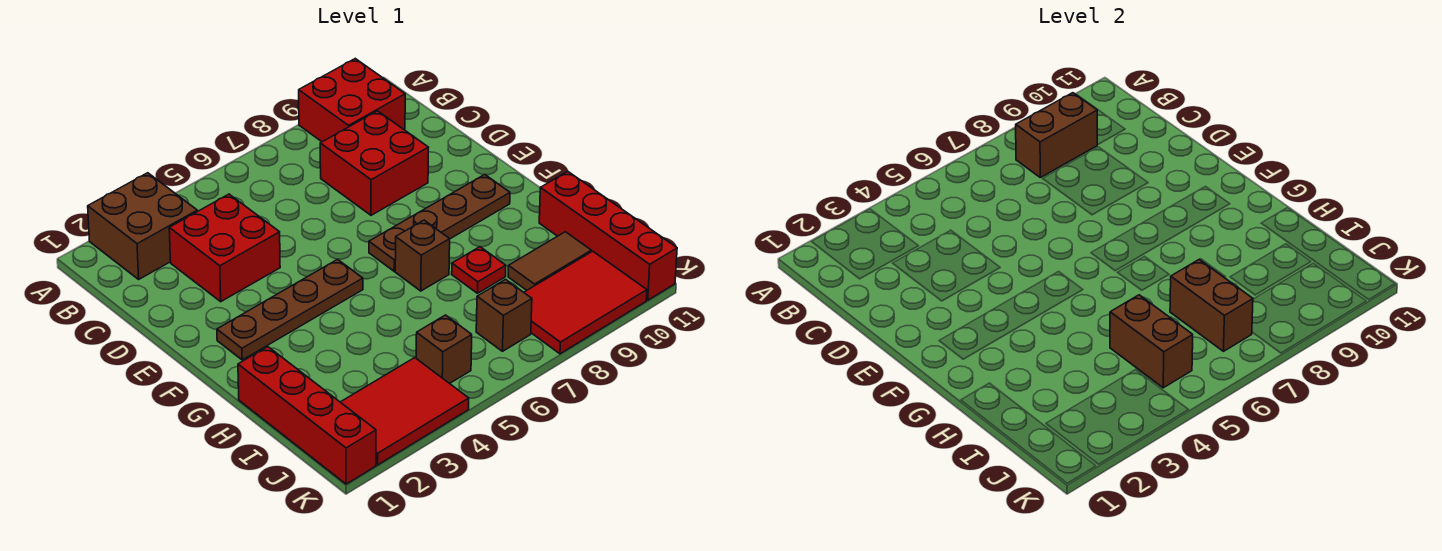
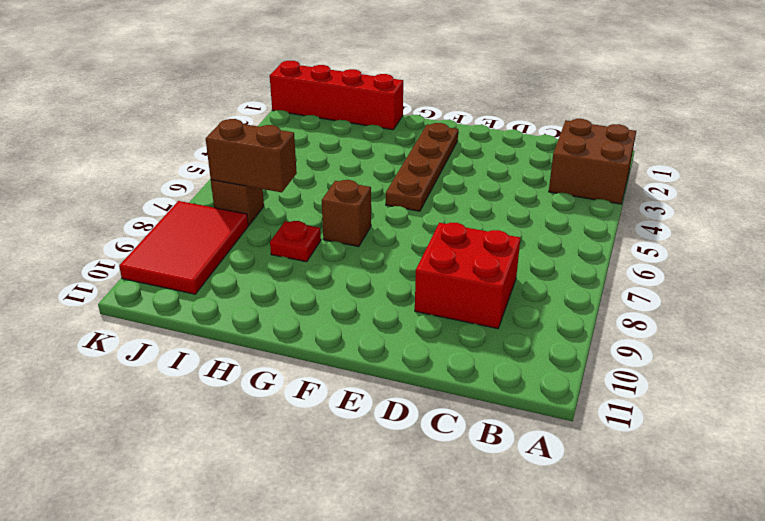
none -> red 2x2 brick [299,59,405,142]
none -> red 2x2 brick [169,194,280,302]
none -> brown 1x4 plate [369,175,510,271]

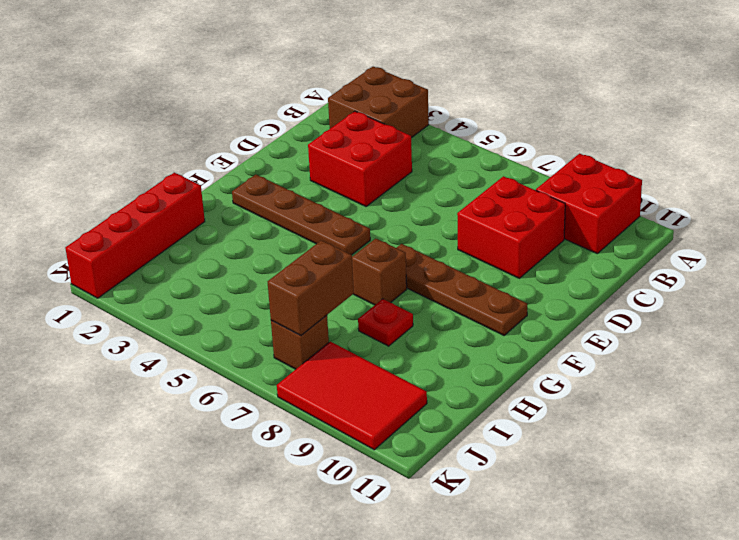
none -> red 1x4 brick [539,172,677,300]
none -> brown 1x2 tile [508,232,591,290]
none -> red 2x3 tile [341,358,469,465]

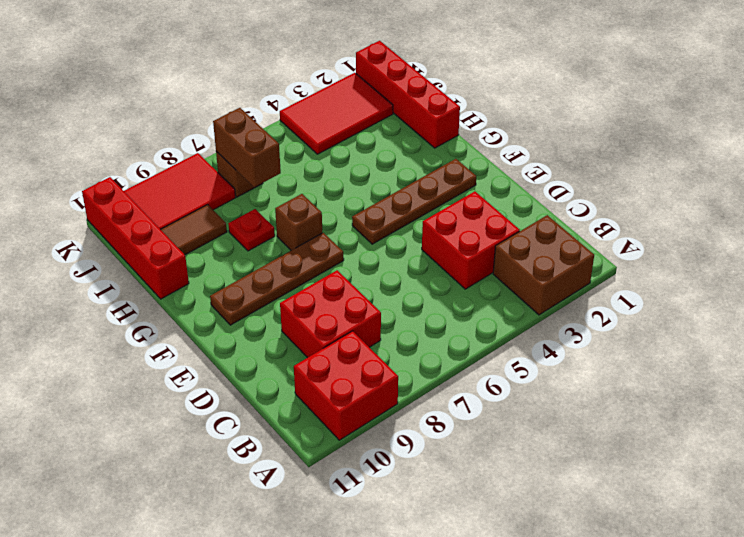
none -> brown 1x1 brick [416,315,472,384]
none -> brown 1x2 brick [1016,93,1097,177]
none -> brown 1x2 brick [1110,295,1193,388]

